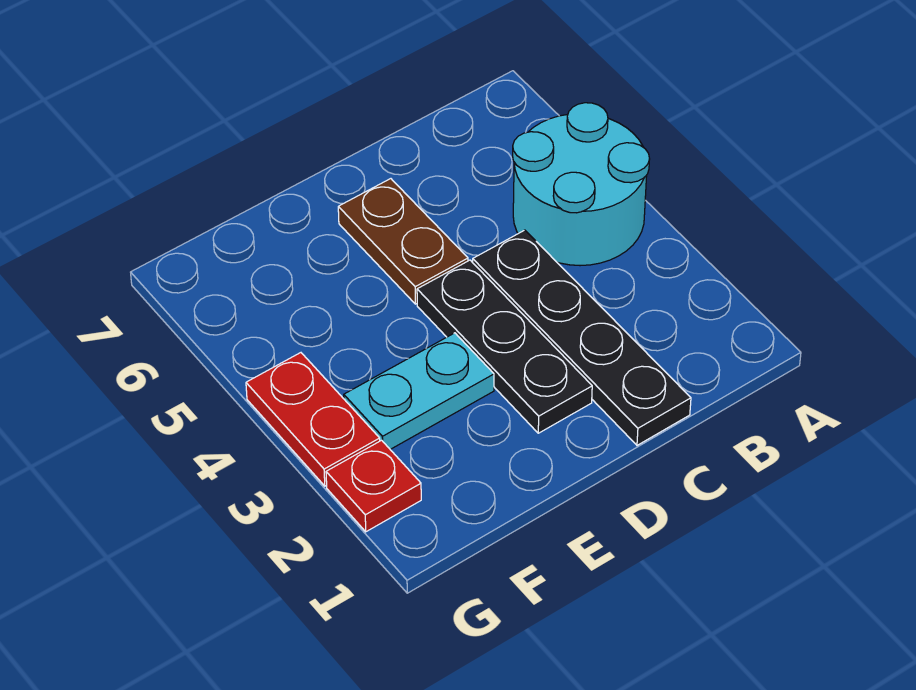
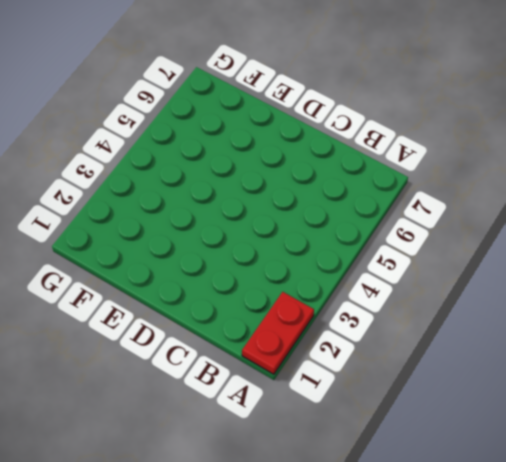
red 1x2 plate [242,292,314,374] -> red 1x2 plate moved to [246,353,380,486]
none -> cyan 2x2 round brick [513,103,650,266]
none -> black 1x4 plate [473,230,691,445]

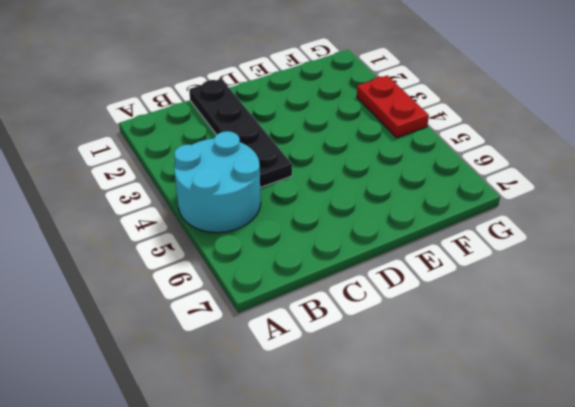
none -> black 1x3 plate [417,260,592,433]
none -> brown 1x2 plate [338,179,468,304]

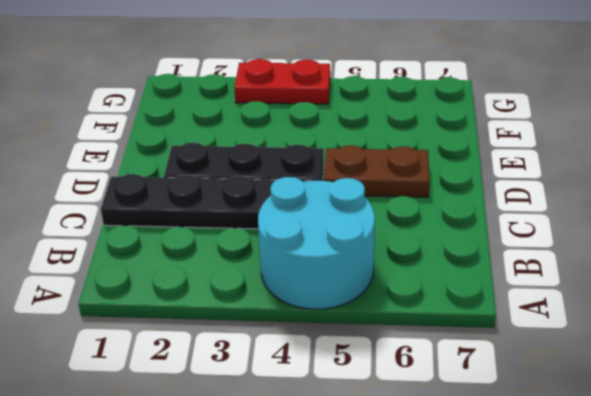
none -> cyan 1x2 plate [344,333,494,449]
none -> red 1x1 plate [326,440,421,532]

